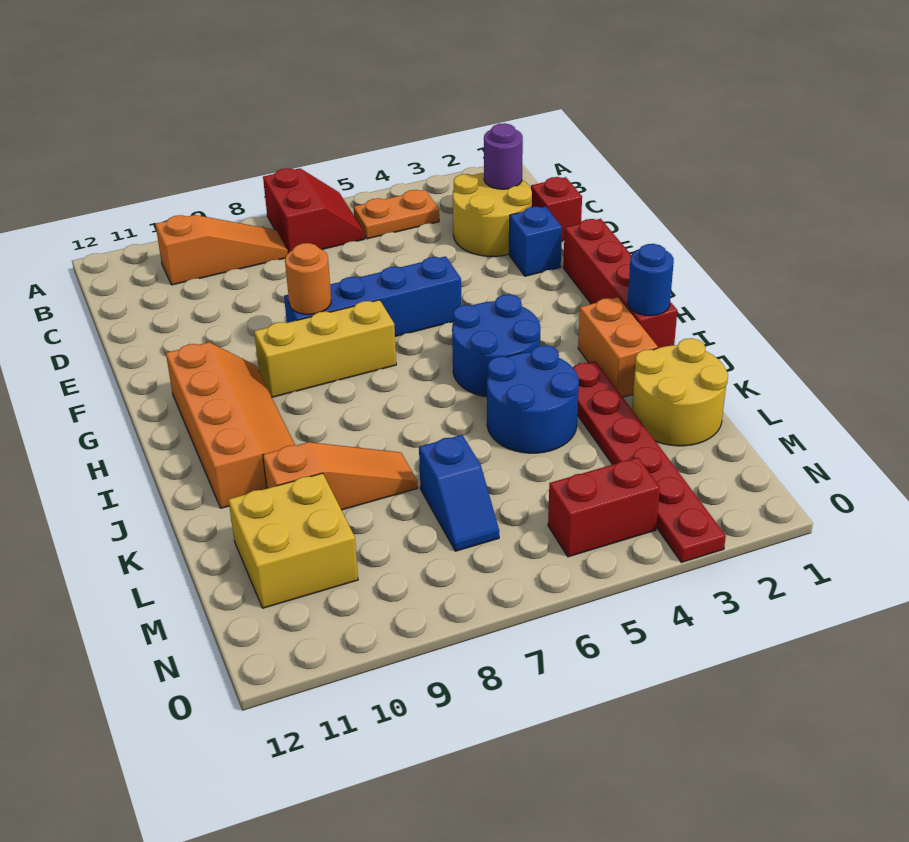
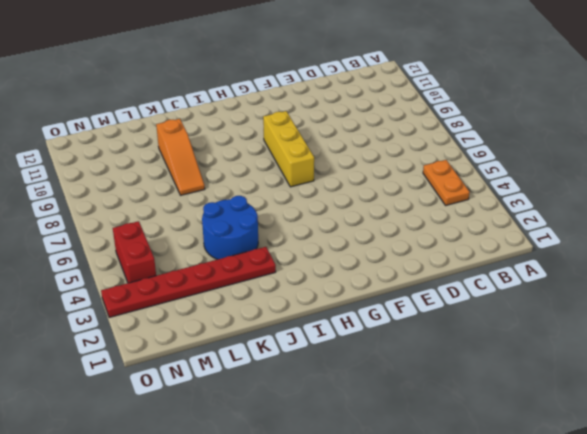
none -> red 2x2 slope [263,168,365,253]
none -> orange 1x3 slope [156,215,288,285]
none -> yellow 2x2 round brick [453,173,532,256]

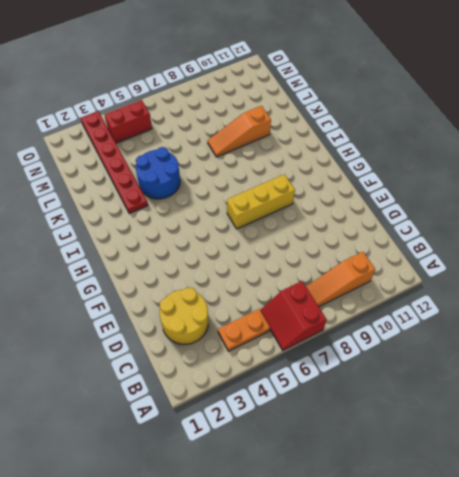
none -> red 1x1 brick [531,177,582,241]
none -> blue 1x1 brick [509,207,562,276]
none -> red 1x4 brick [563,219,677,348]

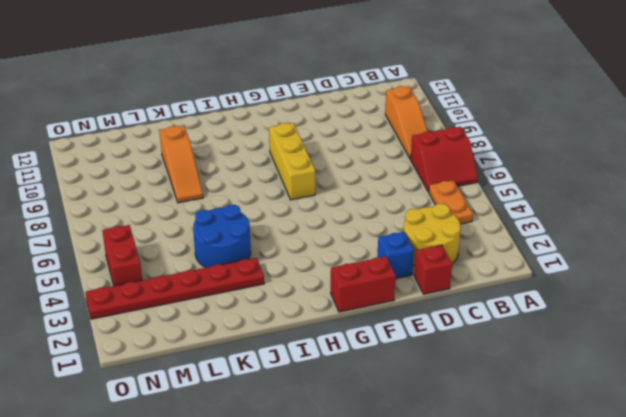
red 1x2 brick [331,256,396,312] -> red 1x4 brick [563,219,677,348]
none -> blue 1x4 brick [284,256,461,336]
none -> orange 2x4 slope [166,342,295,508]
none -> blue 2x2 round brick [452,294,540,397]

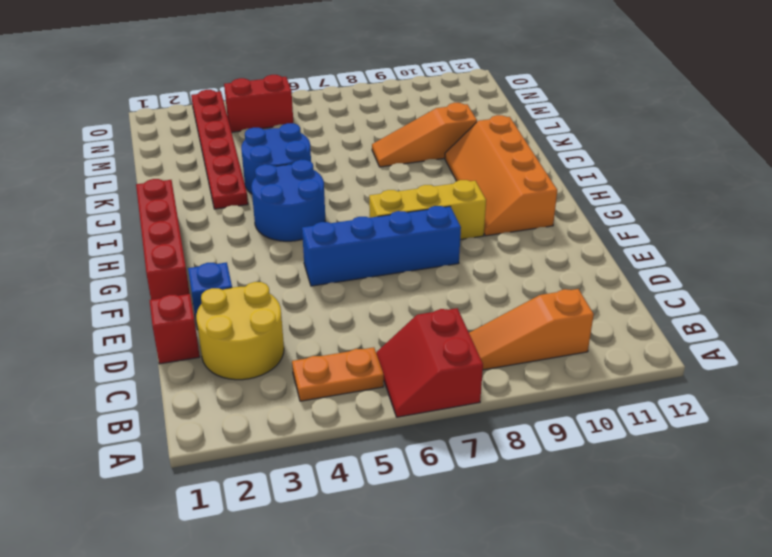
none -> orange 1x2 brick [578,297,658,397]
none -> yellow 2x2 round brick [632,338,728,446]
none -> blue 1x2 slope [419,435,499,551]

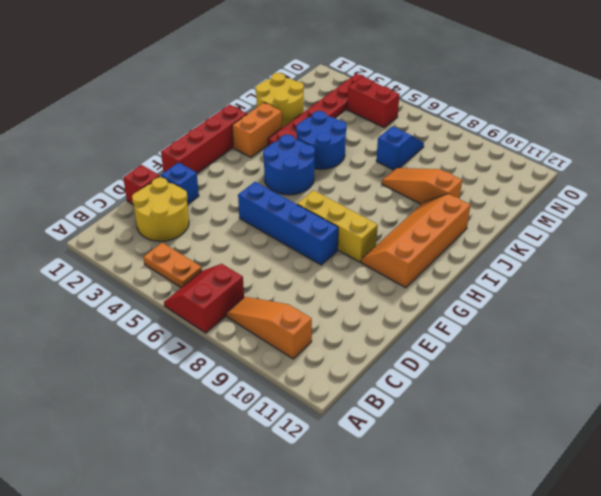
none -> yellow 2x2 brick [228,473,358,608]
none -> purple 1x1 round brick [484,123,523,189]
none -> orange 1x1 round brick [285,243,331,315]

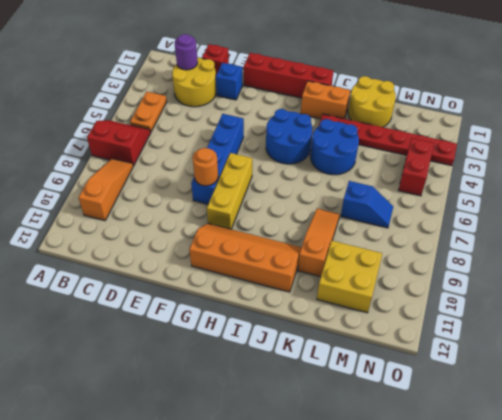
none -> blue 1x1 round brick [628,244,674,316]

